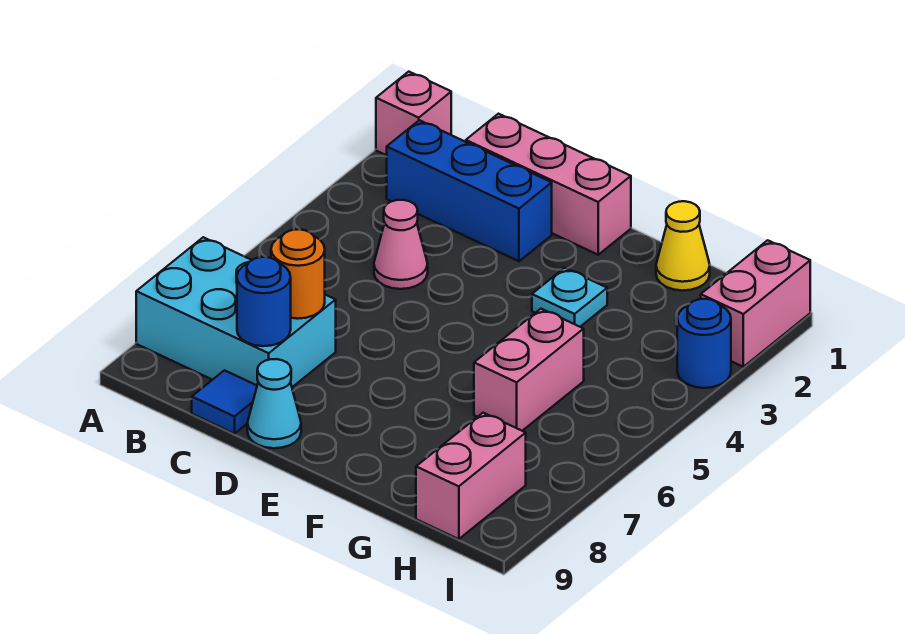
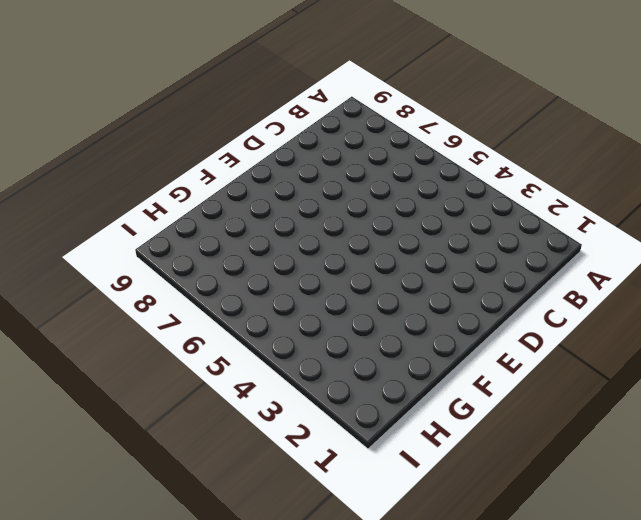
none -> pink 1x1 brick [376,72,451,155]
none -> cyan 2x3 brick [136,237,336,387]
none -> blue 1x3 brick [387,120,552,261]

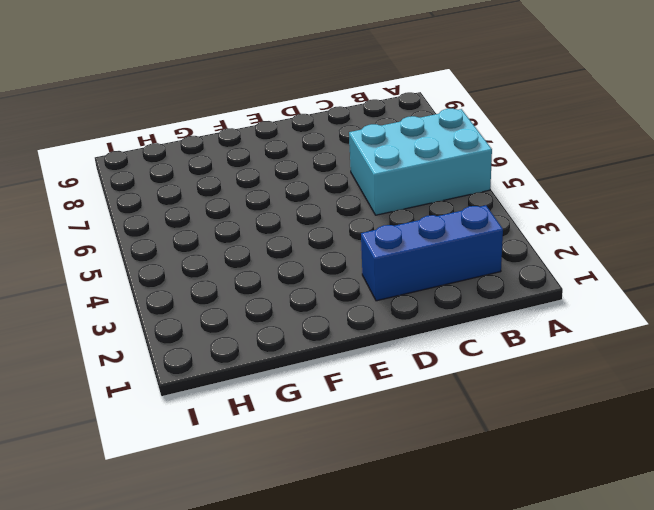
cyan 2x3 brick [349,109,492,215] -> cyan 2x3 brick moved to [136,237,336,387]
none -> pink 1x1 brick [376,72,451,155]
none -> pink 1x3 brick [466,114,631,255]
none -> pink 1x1 cone [374,200,428,289]

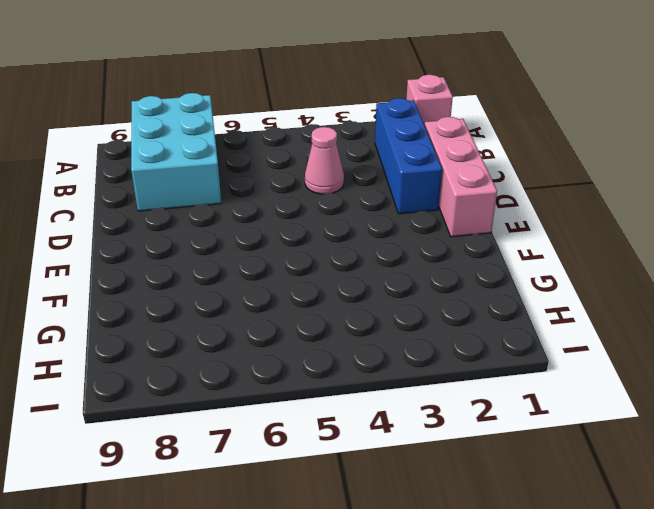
none -> blue 1x1 tile [192,370,257,434]
none -> cyan 1x1 cone [247,359,301,448]
none -> cyan 1x1 plate [532,268,607,327]

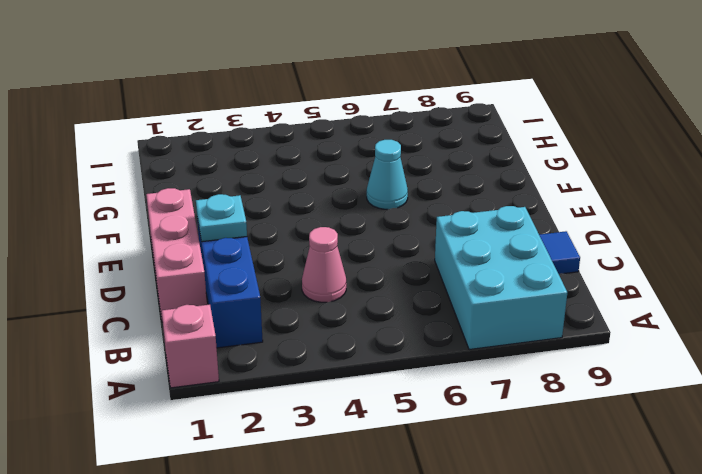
cyan 1x1 plate [196,194,247,242] -> cyan 1x1 plate moved to [532,268,607,327]
cyan 1x1 cone [367,140,408,209] -> cyan 1x1 cone moved to [247,359,301,448]
none -> yellow 1x1 cone [656,201,710,291]
none -> pink 1x2 brick [474,309,584,431]
none -> pink 1x2 brick [416,413,526,539]

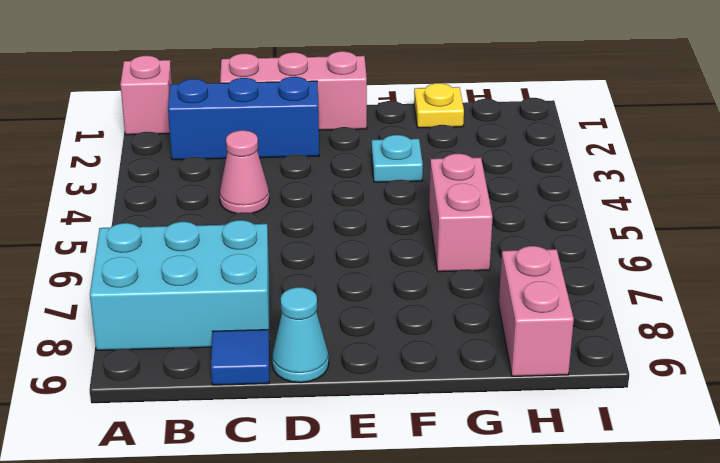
yellow 1x1 plate [414,83,464,128] -> yellow 1x1 cone [656,201,710,291]
none -> pink 1x2 brick [701,240,810,367]
none -> blue 1x1 round brick [677,299,731,388]
none -> orange 1x1 round brick [271,229,325,319]

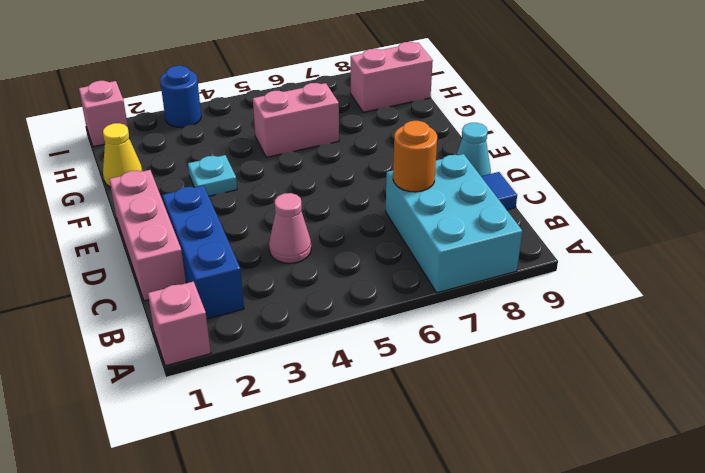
pink 1x1 brick [79,81,130,147] -> pink 1x2 brick [701,240,810,367]
none -> blue 1x1 round brick [237,257,291,346]

